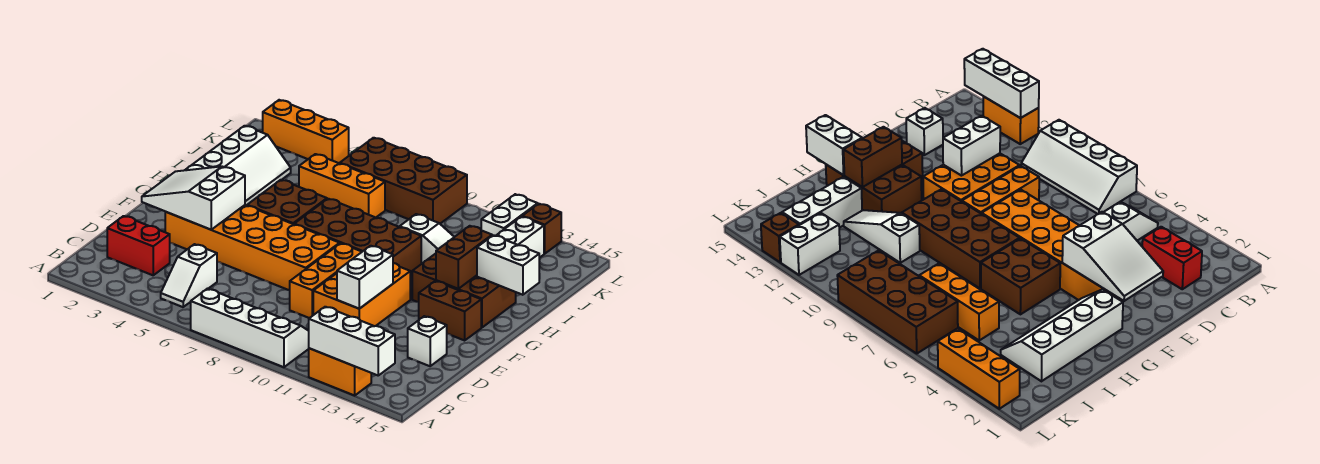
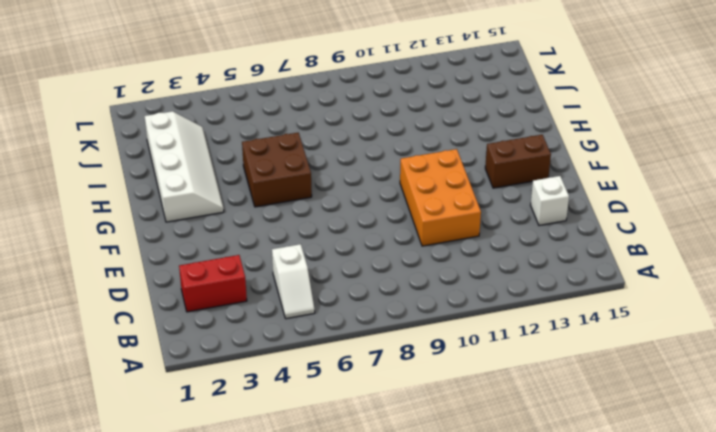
none -> white 2x4 slope [191,289,309,367]
none -> orange 1x2 brick [309,348,371,395]
none -> orange 1x3 brick [290,243,362,318]

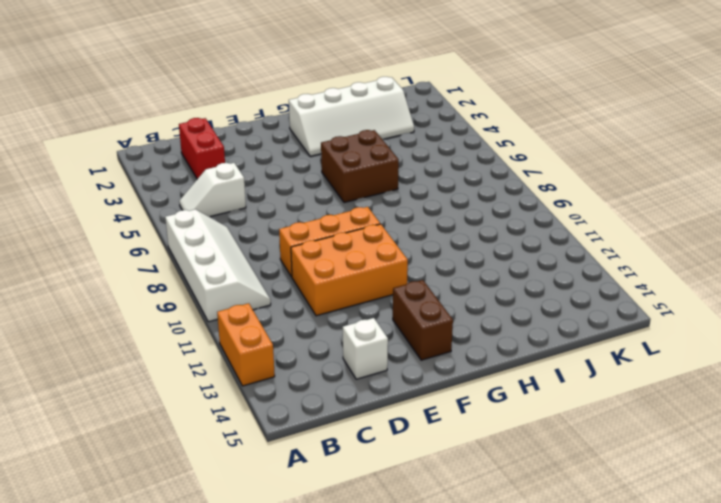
none -> orange 2x6 brick [165,205,340,290]
none -> brown 2x4 brick [294,199,421,273]
none -> brown 2x3 brick [412,254,516,328]

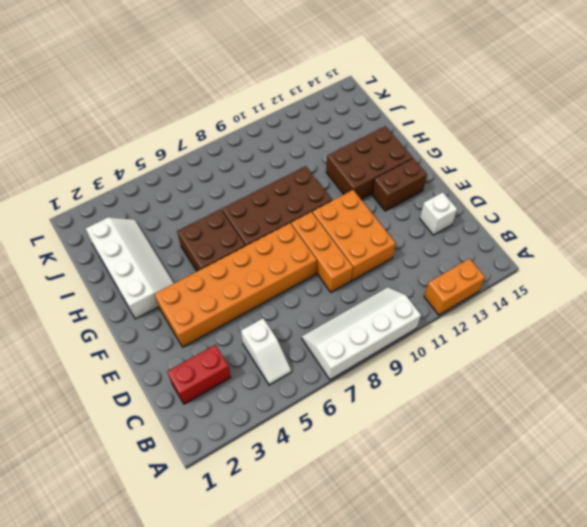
none -> white 1x3 slope [400,214,454,264]
none -> white 1x3 brick [496,217,544,258]
none -> orange 1x3 brick [299,154,385,217]

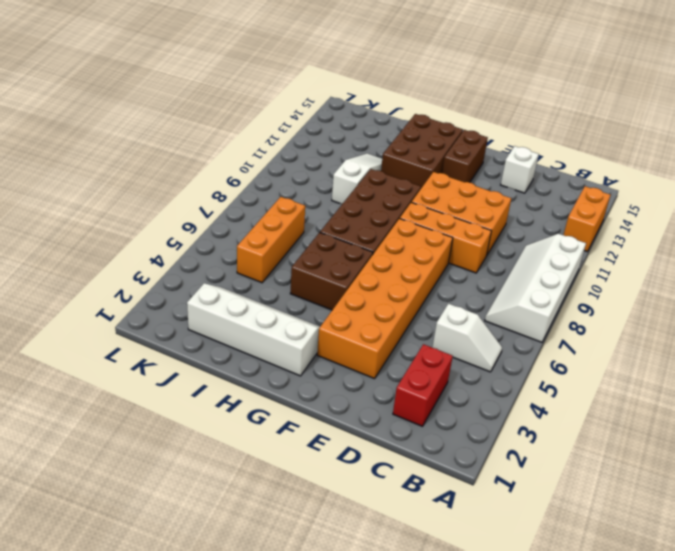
none -> white 1x3 brick [496,217,544,258]
none -> brown 2x4 brick [340,138,467,224]
none -> white 1x2 brick [481,194,538,236]

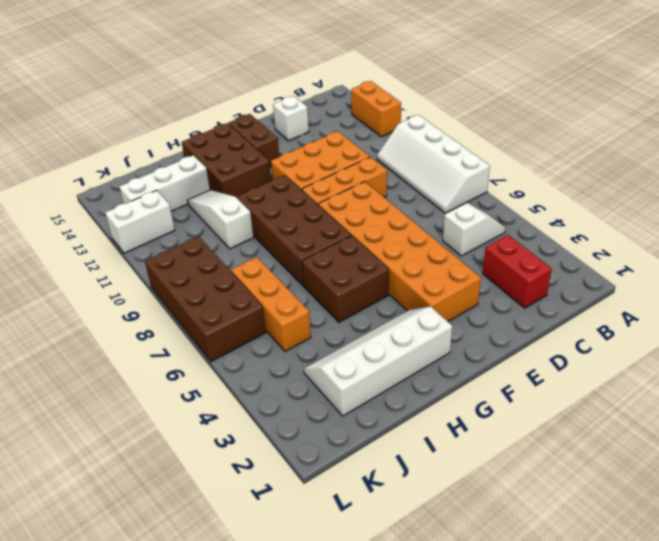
none -> orange 1x3 brick [263,100,349,163]
none -> brown 1x1 brick [522,204,561,254]
none -> white 1x3 brick [309,307,395,375]

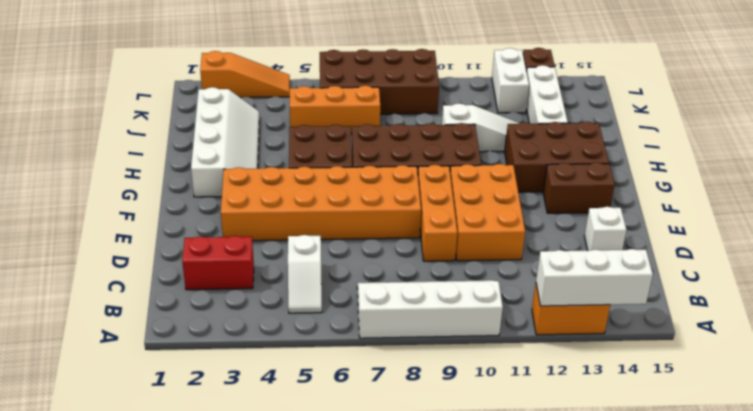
orange 1x3 slope [200,51,290,98] -> orange 1x3 brick [263,100,349,163]
none -> white 1x2 brick [337,246,393,309]
none -> white 2x3 slope [142,166,245,230]
none -> brown 1x2 brick [436,226,492,289]

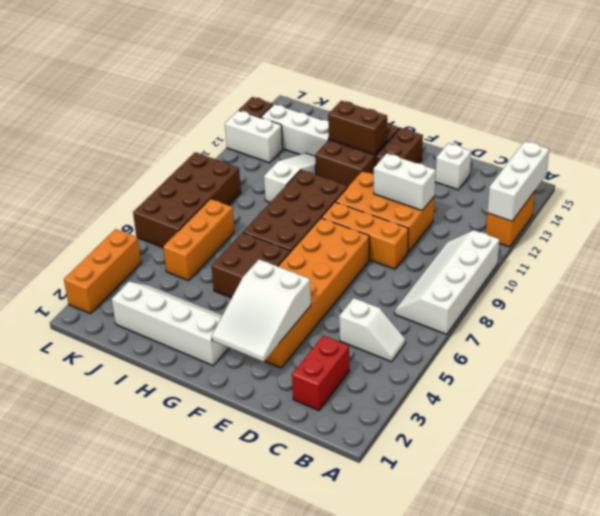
none -> white 1x2 brick [477,235,539,295]

